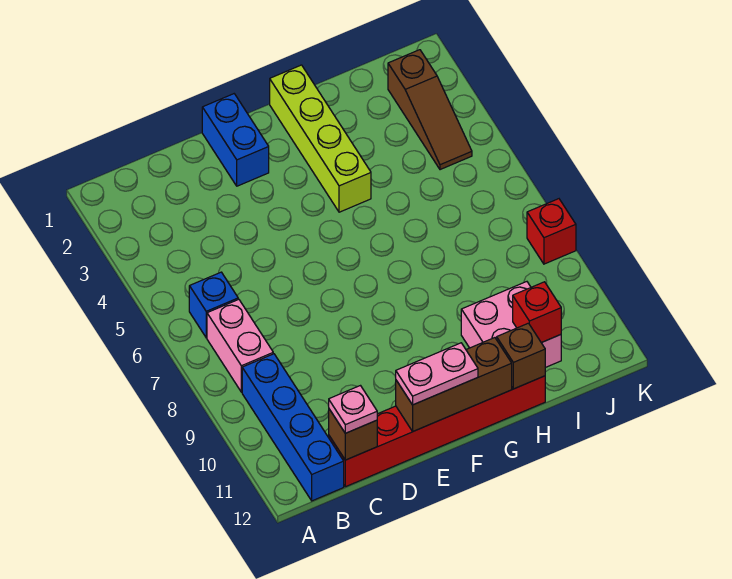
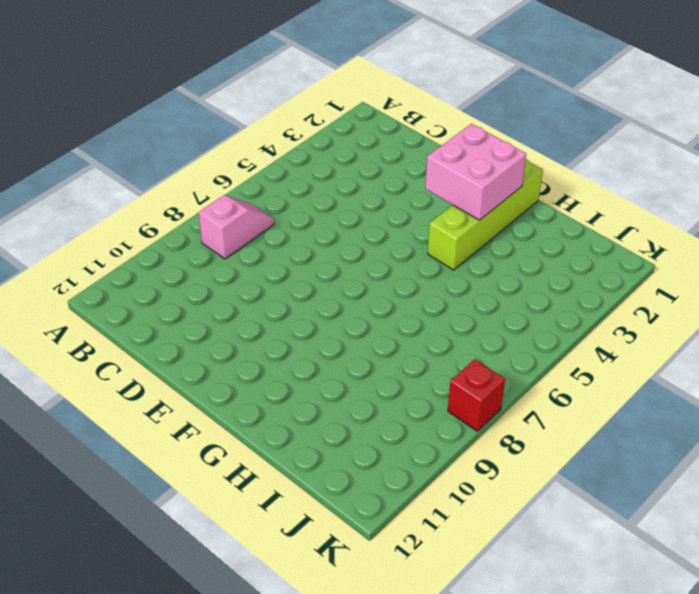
pink 1x2 slope [199,195,274,259] -> pink 1x2 brick [207,299,273,392]
pink 2x2 brick [425,124,526,220] -> pink 2x2 brick moved to [461,282,561,368]
none -> blue 1x1 brick [189,272,238,338]
none -> blue 1x4 brick [242,354,344,501]
none -> red 1x6 brick [329,376,545,487]

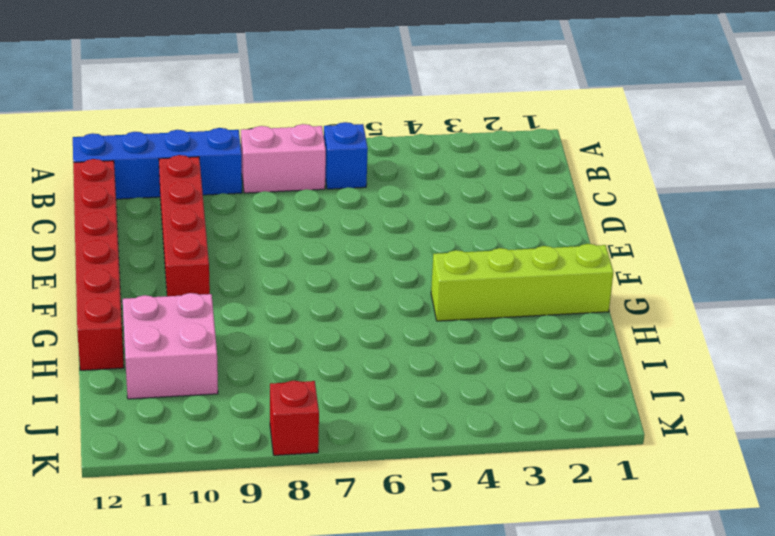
red 1x4 brick [159,155,210,296] -> none
none -> blue 1x2 brick [202,94,269,186]
none -> brown 1x3 slope [388,50,472,170]
none -> brown 1x1 brick [329,409,377,460]

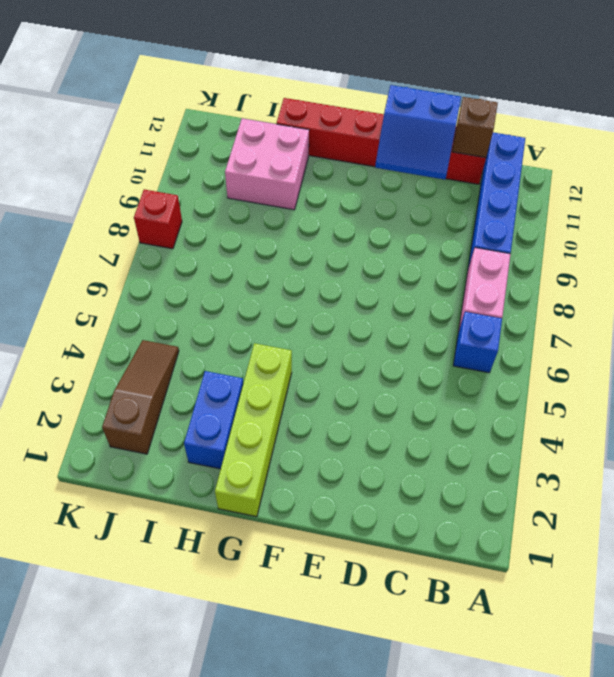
blue 2x2 slope [375,85,461,180] -> brown 1x3 brick [396,338,512,431]
blue 1x2 brick [184,371,243,469] -> blue 1x2 brick moved to [202,94,269,186]
none -> brown 1x1 brick [497,323,545,389]
none -> red 1x1 brick [513,282,561,343]
none -> pink 1x1 plate [329,386,377,433]

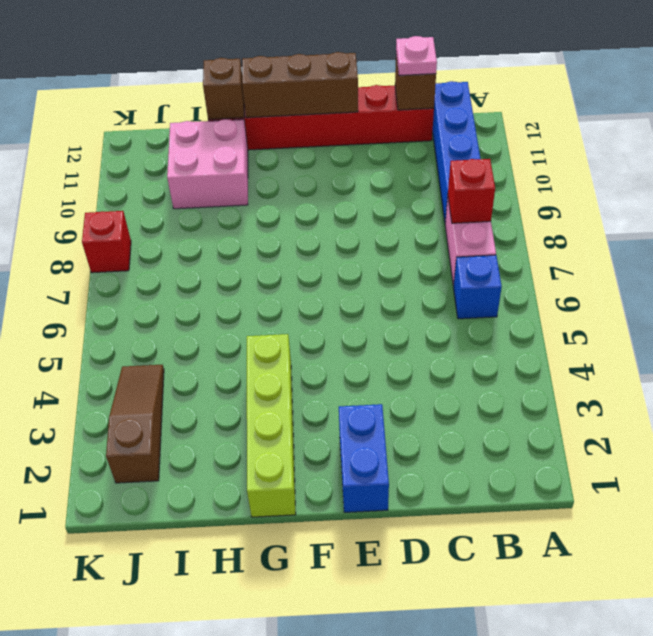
red 1x1 brick [448,159,495,223] -> red 1x1 brick moved to [513,282,561,343]
none -> pink 1x2 plate [396,343,478,405]

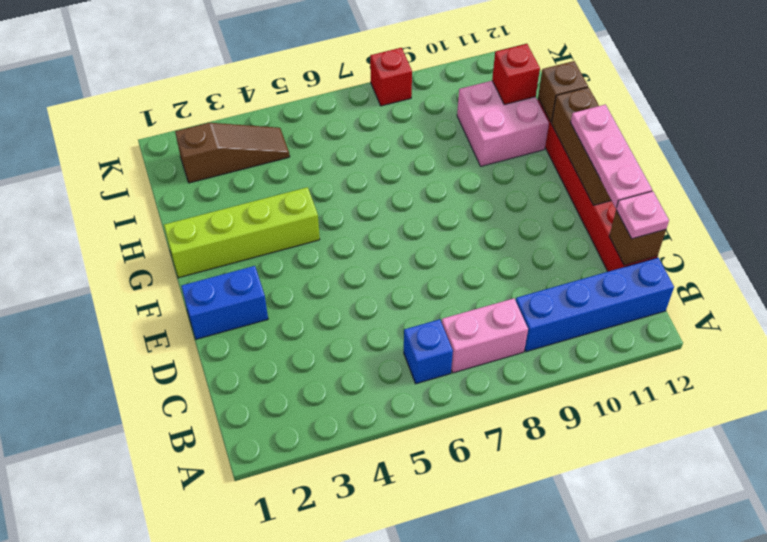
pink 1x3 plate [571,104,652,208] -> pink 1x2 plate [396,343,478,405]

